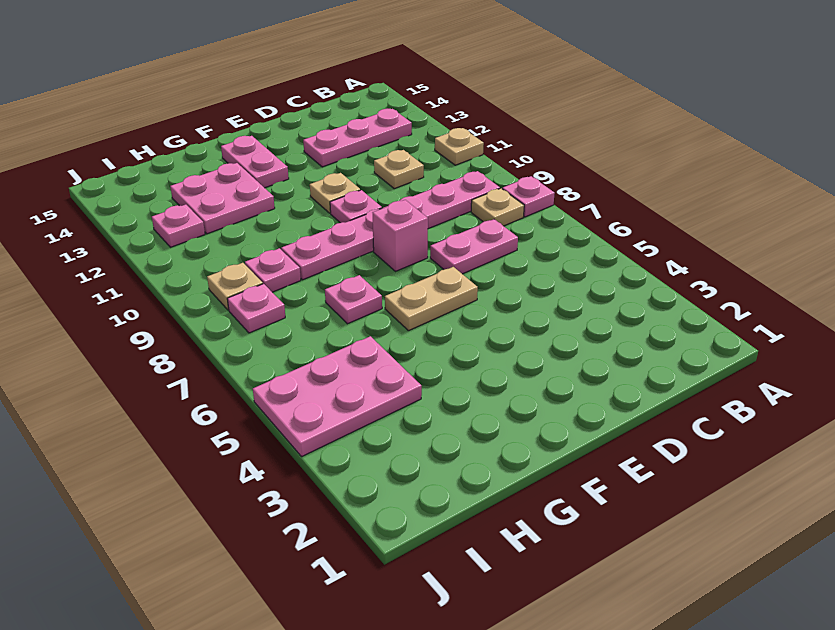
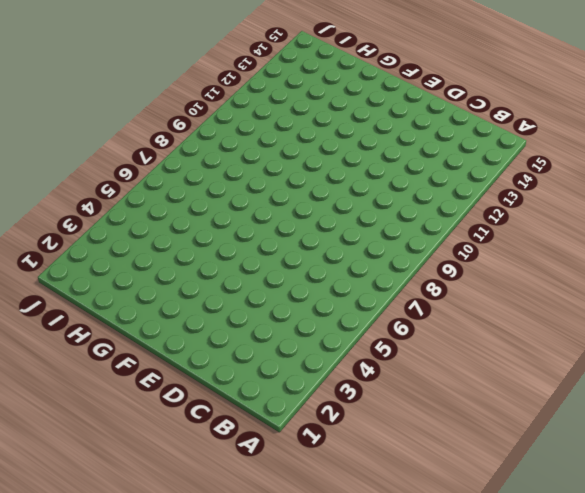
none -> pink 1x1 plate [502,176,555,217]
none -> tan 1x1 plate [435,128,484,165]
none -> tan 1x1 plate [471,188,524,226]

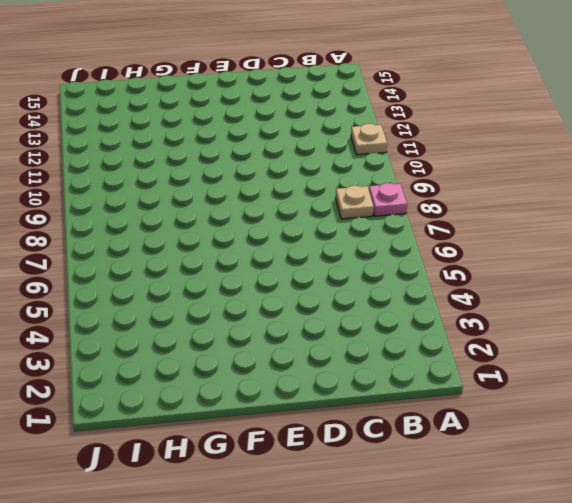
none -> pink 1x6 plate [281,171,500,280]
none -> pink 1x3 plate [303,109,412,167]
none -> pink 1x2 plate [430,219,518,274]

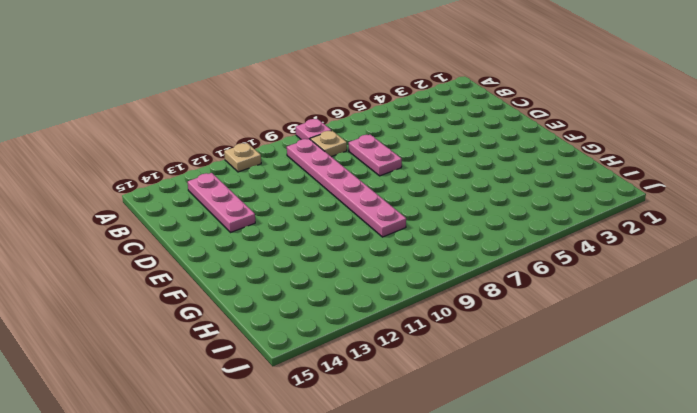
none -> tan 1x1 plate [374,150,424,189]
none -> tan 1x2 plate [385,267,478,331]
none -> pink 1x1 brick [373,200,428,271]

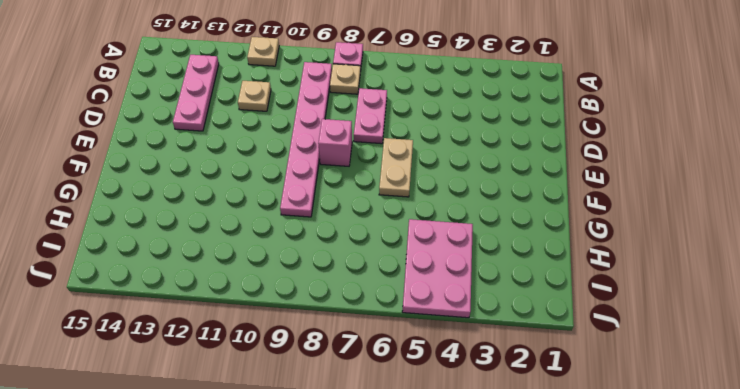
none -> pink 1x1 plate [330,190,382,223]
none -> tan 1x1 plate [310,173,360,213]
none -> pink 1x2 plate [221,136,289,188]

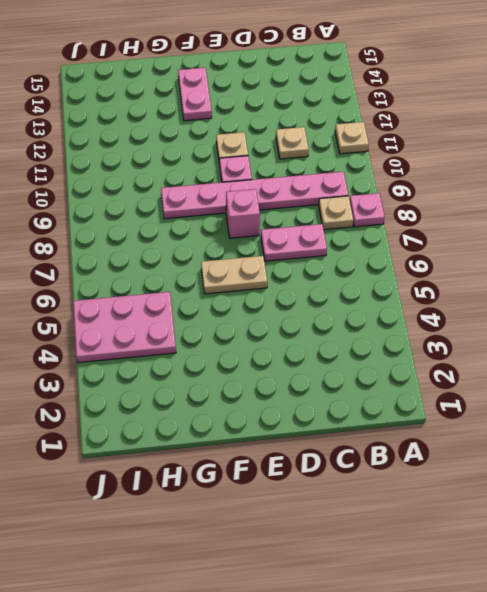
none -> pink 1x3 plate [303,109,412,167]
none -> pink 1x1 plate [325,275,382,324]
none -> pink 2x2 plate [170,163,275,234]

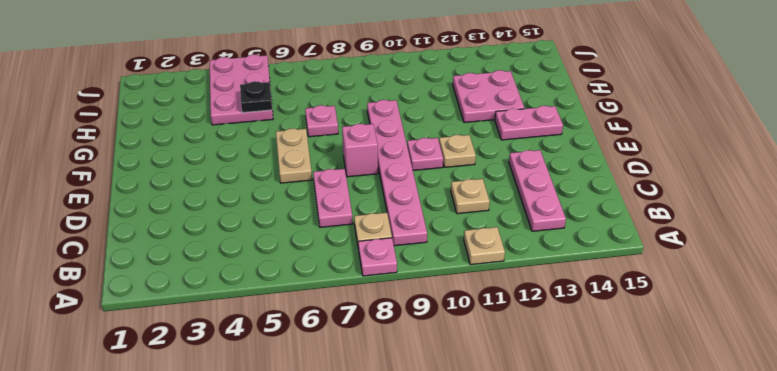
black 1x1 plate [240,81,272,113] -> none
none -> pink 1x1 plate [245,248,301,292]
none -> pink 1x1 plate [227,284,285,333]
none -> tan 1x1 plate [207,263,263,310]

